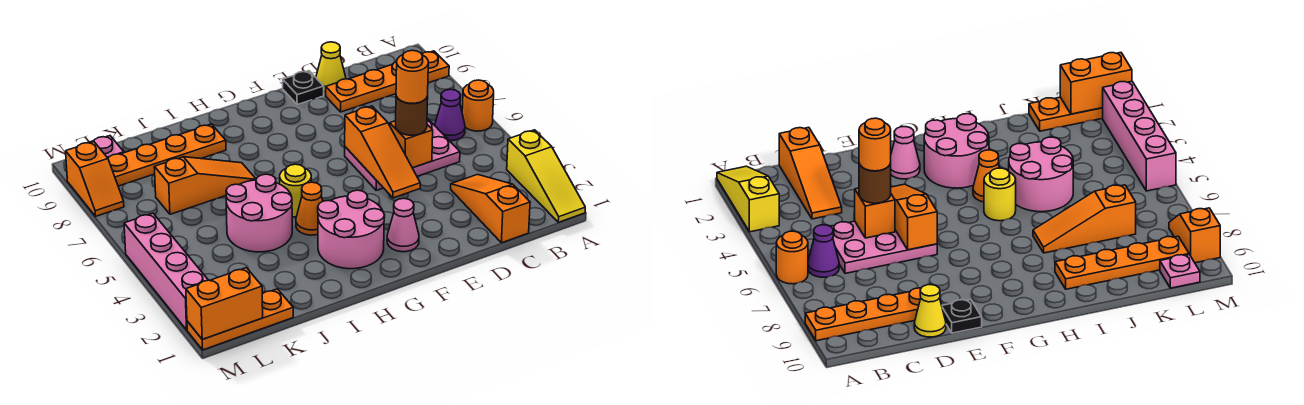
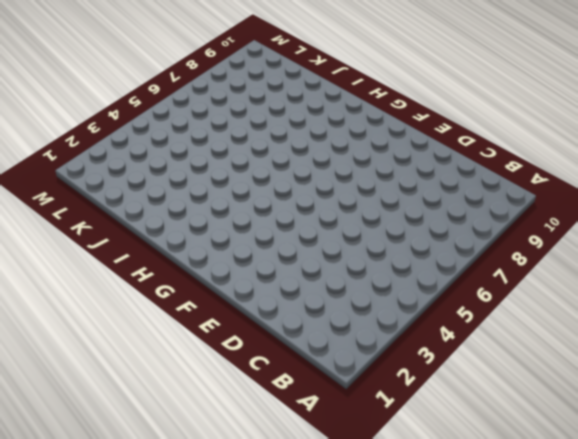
none -> yellow 1x3 slope [507,130,585,222]
none -> orange 1x1 round brick [462,80,494,131]
none -> orange 1x4 plate [326,51,449,112]

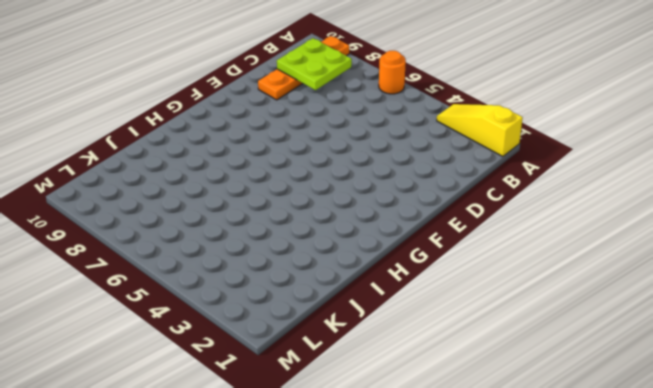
yellow 1x3 slope [437,104,523,156] -> yellow 1x3 slope turned to [507,130,585,222]
lime 2x2 plate [277,38,352,90] -> none
none -> purple 1x1 cone [435,89,465,141]
none -> orange 1x3 slope [451,174,530,243]
none -> pink 2x3 plate [345,119,460,190]

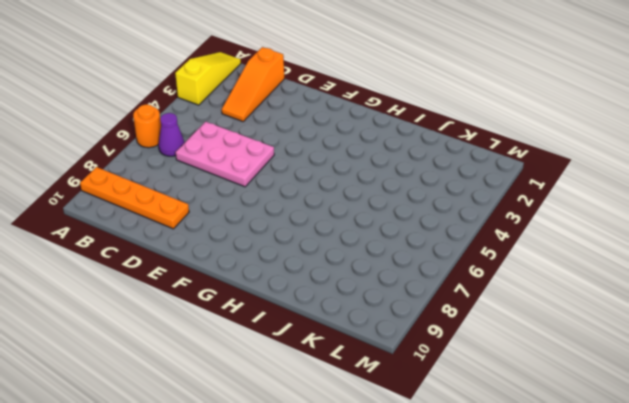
none -> yellow 1x1 cone [316,42,346,92]
none -> black 1x1 plate [283,71,324,105]
none -> pink 1x1 cone [387,198,419,252]

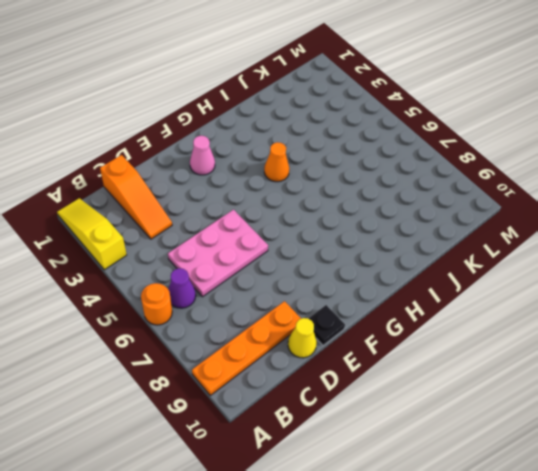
none -> pink 2x2 round brick [318,190,385,269]
none -> yellow 1x1 round brick [280,164,311,217]
none -> pink 2x2 round brick [226,174,292,252]

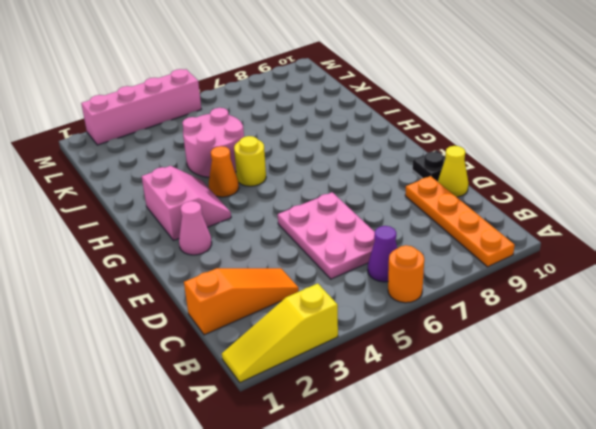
pink 2x2 slope [142,166,231,241] -> pink 2x2 round brick [318,190,385,269]
none -> orange 1x3 slope [154,157,256,214]
none -> orange 1x4 plate [108,124,226,186]
none -> orange 1x3 plate [187,289,293,350]

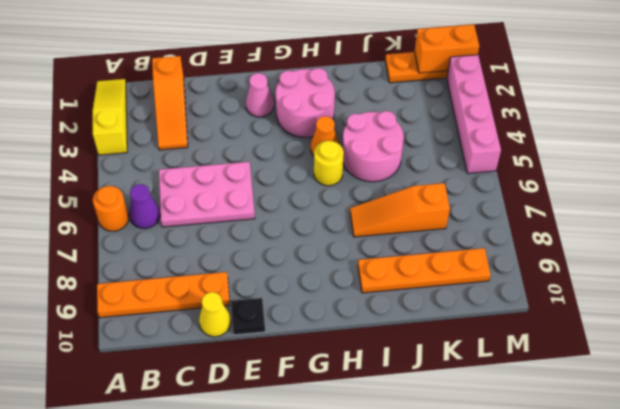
none -> pink 1x1 plate [88,136,124,158]
none -> orange 1x2 slope [66,142,124,216]
none -> orange 1x1 brick [390,121,433,168]

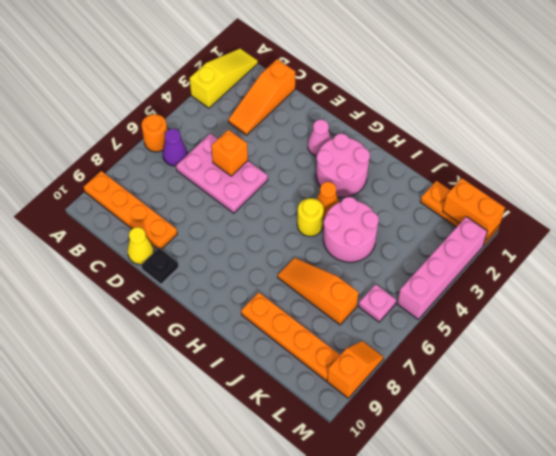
pink 1x1 plate [359,284,396,322] -> pink 1x1 plate moved to [88,136,124,158]
none -> orange 1x3 slope [345,106,420,198]
none -> brown 1x1 round brick [396,96,428,135]
none -> orange 1x1 round brick [396,50,428,103]

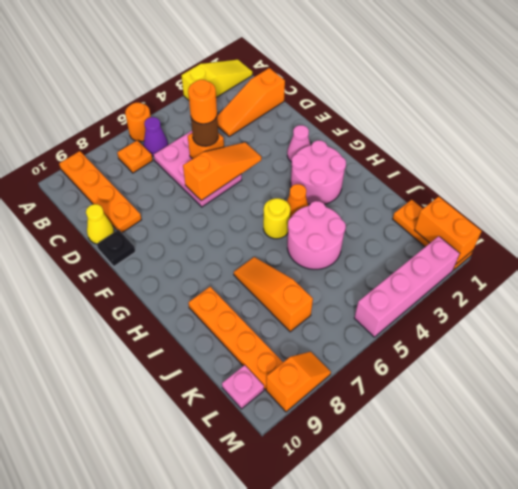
orange 1x1 plate [117,140,153,173] -> none

